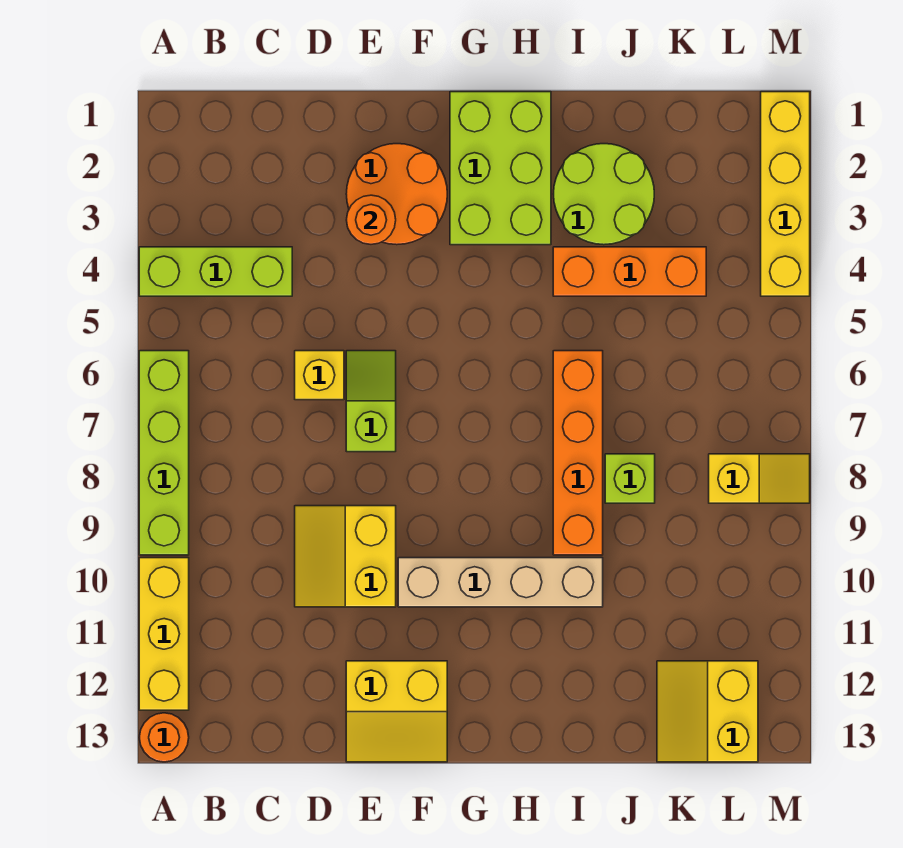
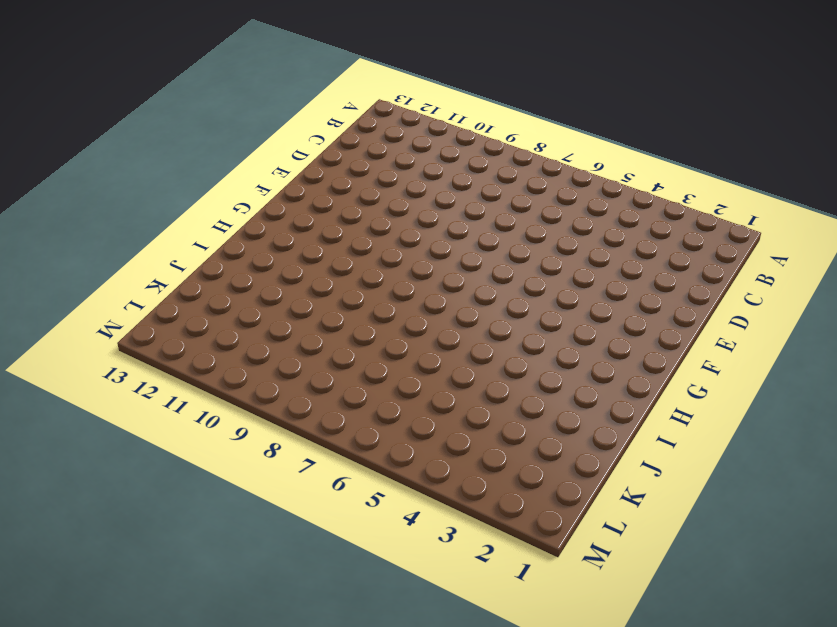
none -> lime 1x3 brick [139,247,292,296]
none -> lime 1x4 brick [139,351,189,555]
none -> yellow 1x3 brick [139,558,189,710]

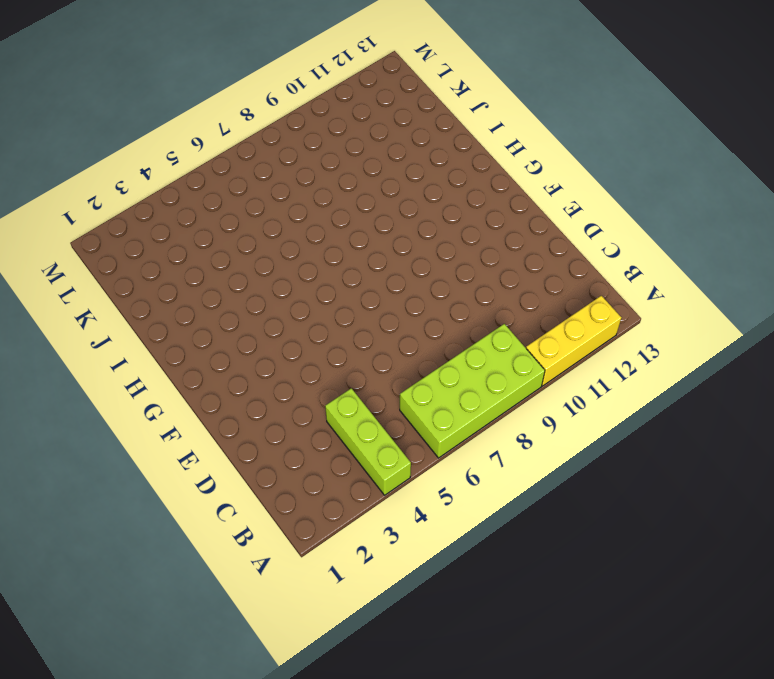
lime 2x4 brick [400,324,545,458] -> lime 1x4 brick [139,351,189,555]
none -> orange 1x1 round brick [139,713,189,762]
none -> yellow 1x1 brick [295,351,344,400]
none -> yellow 2x2 slope [295,506,396,607]

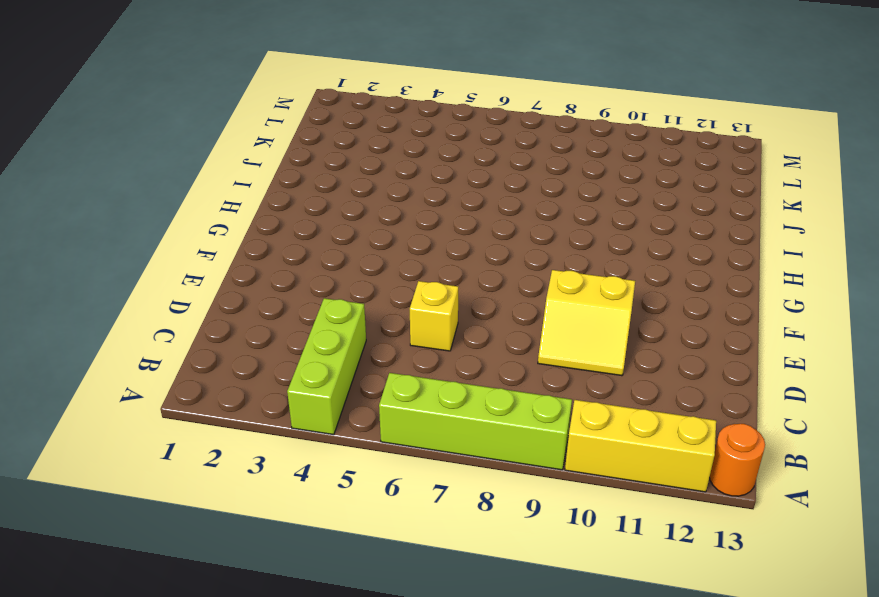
none -> orange 2x2 round brick [346,144,447,245]
none -> lime 1x2 slope [346,351,396,452]
none -> yellow 2x2 slope [346,661,447,762]

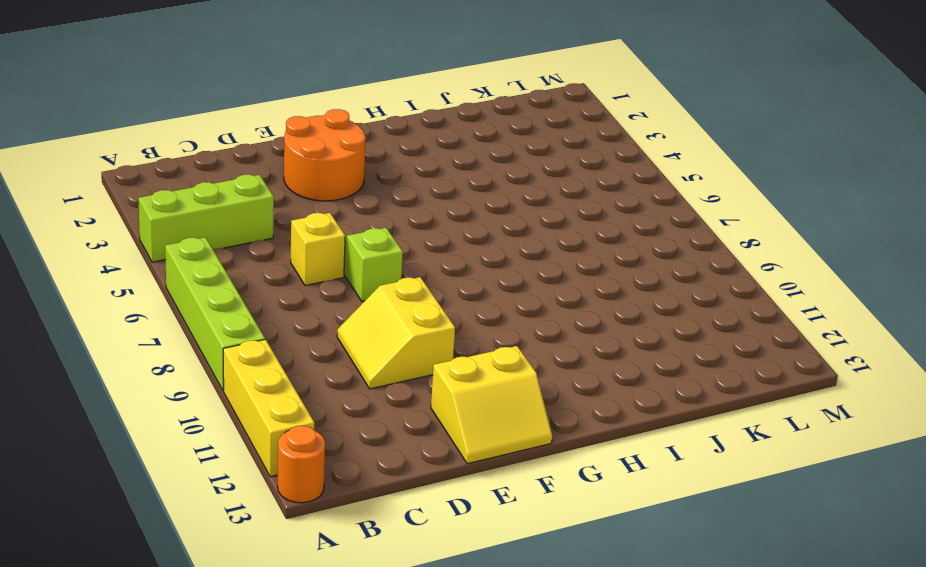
none -> tan 1x4 brick [398,558,603,607]
none -> lime 2x3 brick [450,92,551,245]
none -> lime 2x2 round brick [554,144,654,245]

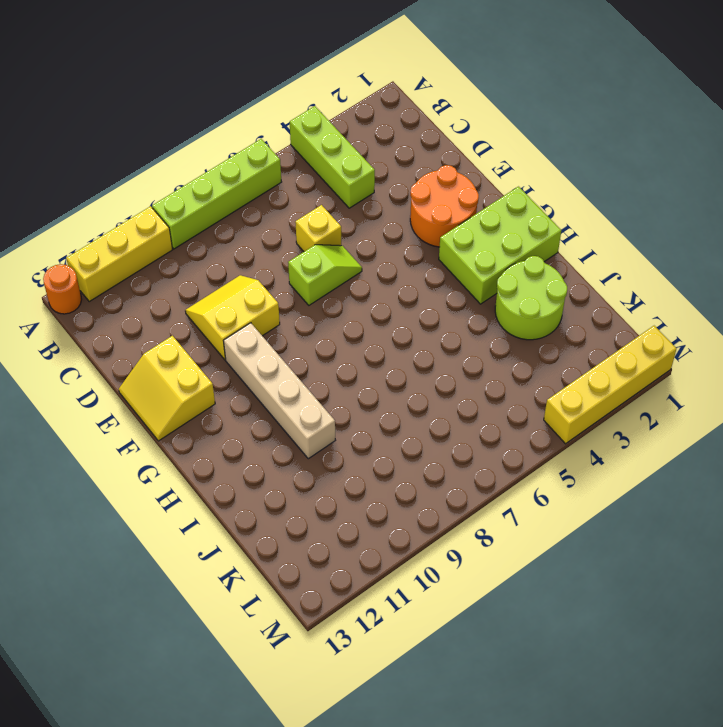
none -> orange 1x3 brick [553,247,706,296]
none -> orange 1x4 brick [553,351,603,555]
none -> lime 1x1 brick [605,454,655,503]

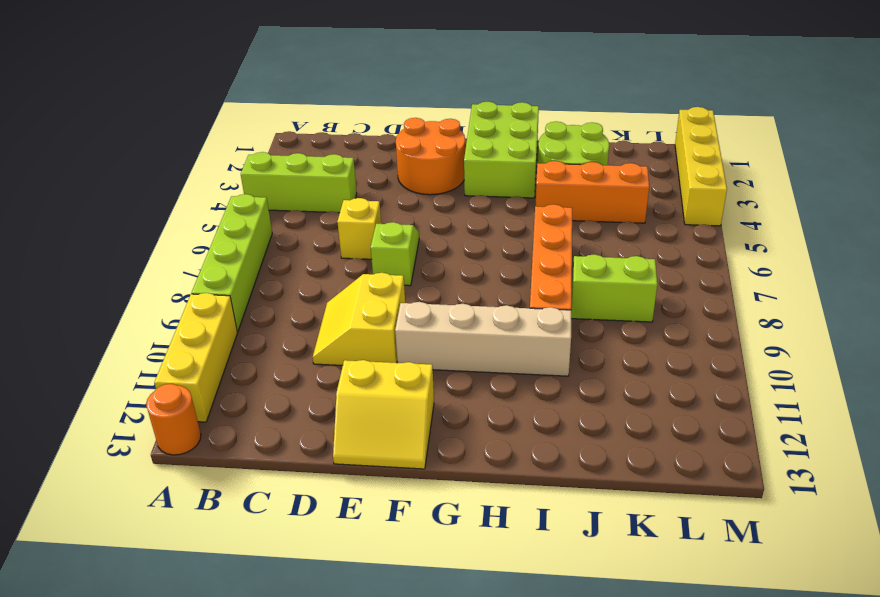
lime 1x2 brick [571,254,657,322] -> lime 1x1 brick [605,454,655,503]
none -> yellow 2x2 slope [657,661,758,762]
none -> yellow 1x2 slope [709,454,810,503]
none -> orange 1x1 round brick [347,195,396,244]

